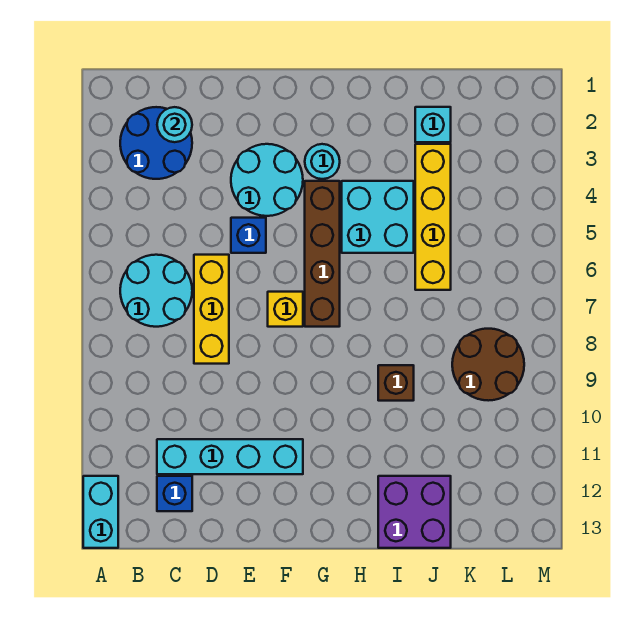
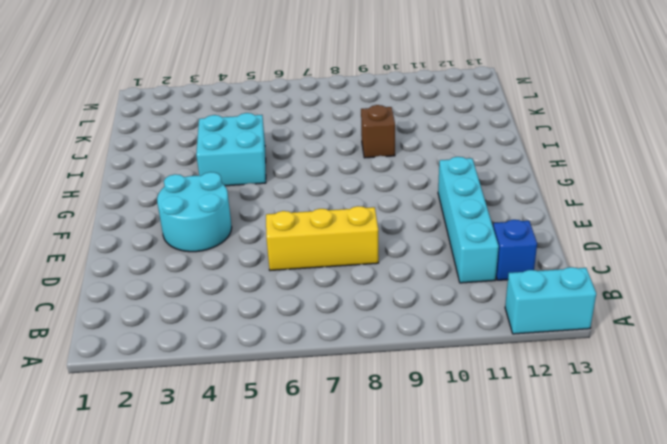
none -> blue 2x2 round brick [120,107,192,179]
none -> cyan 2x2 round brick [120,255,192,327]
none -> blue 1x1 brick [231,218,266,253]

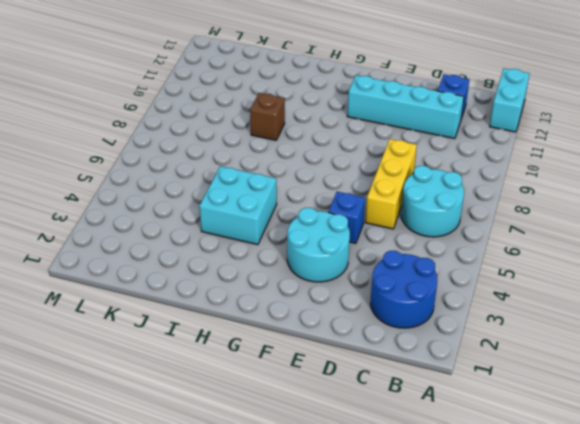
none -> yellow 1x1 brick [268,292,303,327]
none -> cyan 1x1 round brick [305,144,340,179]
none -> brown 1x4 brick [305,181,340,327]

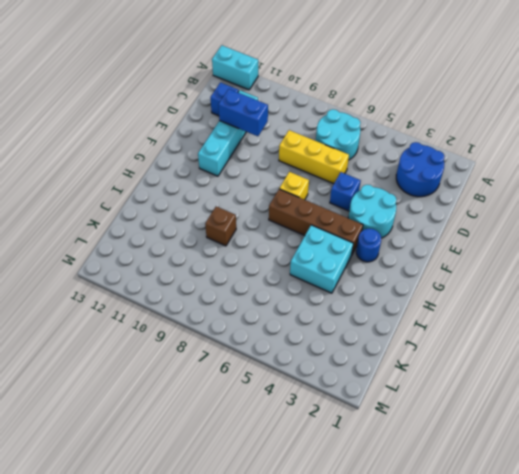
blue 1x2 brick [218,89,268,136] -> none
blue 1x1 round brick [356,229,381,262] -> cyan 1x1 round brick [305,144,340,179]
none -> purple 2x2 brick [378,476,451,548]
none -> cyan 1x1 brick [415,107,451,142]
none -> yellow 1x4 brick [415,144,451,290]

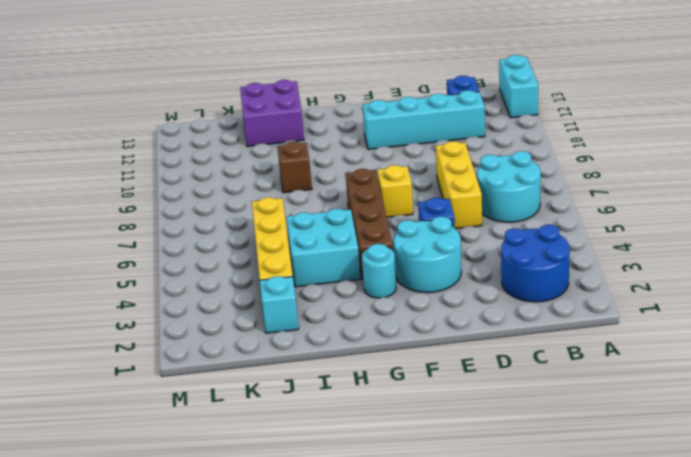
none -> brown 2x2 round brick [452,329,524,401]
none -> cyan 1x1 round brick [157,107,192,142]

